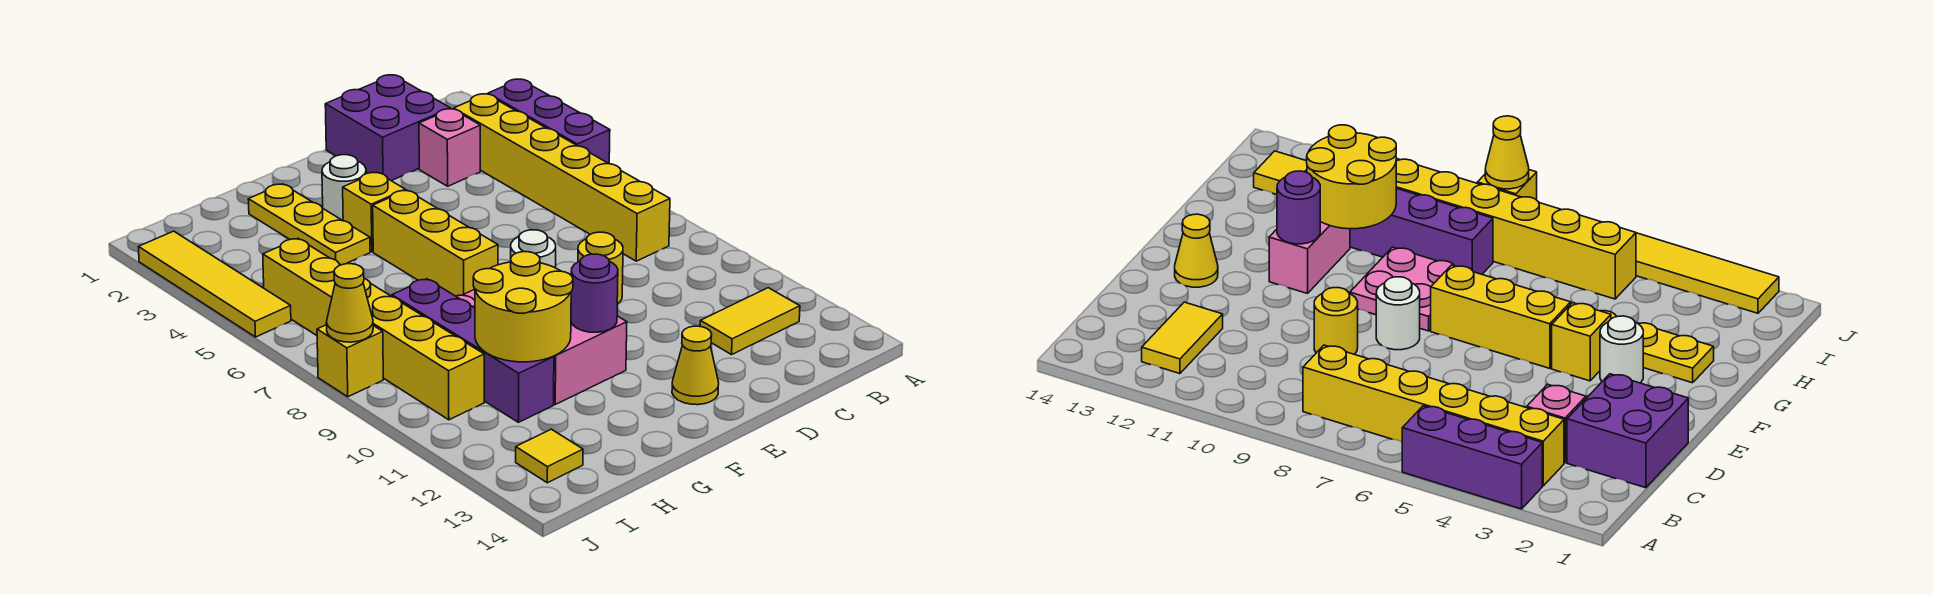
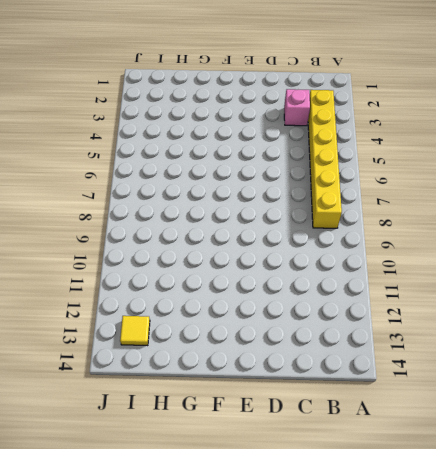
none -> purple 1x3 brick [488,79,610,164]
none -> yellow 1x2 tile [700,288,800,355]
none -> purple 2x2 brick [325,75,451,181]

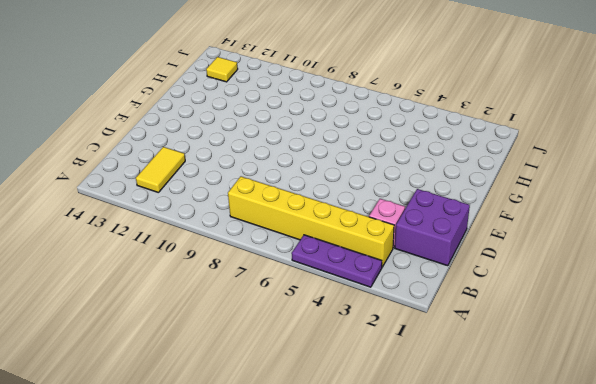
purple 1x3 plate [292,235,382,287] -> purple 1x3 brick [488,79,610,164]
none -> yellow 1x1 round brick [578,232,623,304]
none -> white 1x1 round brick [511,230,556,268]
none -> yellow 1x1 cone [672,326,719,405]

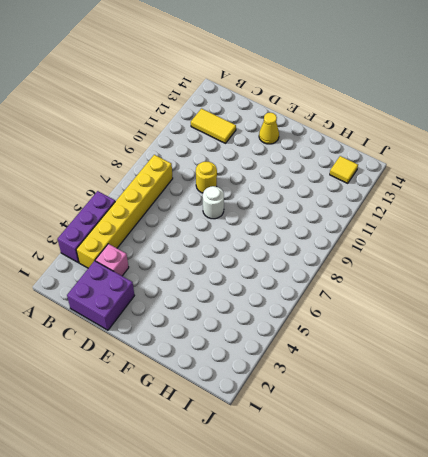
none -> white 1x1 round brick [322,155,366,221]
none -> yellow 1x1 brick [343,172,405,252]
none -> yellow 1x3 brick [373,190,498,296]

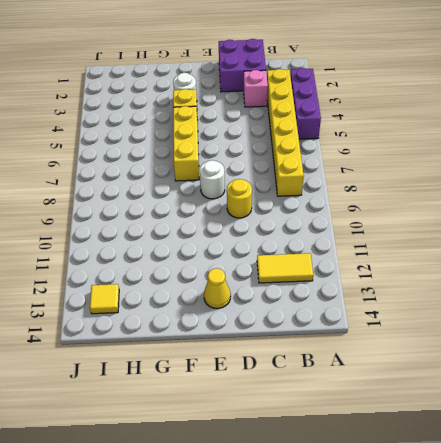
none -> pink 2x2 plate [1350,247,1454,331]
none -> pink 1x2 brick [554,316,627,404]
none -> yellow 1x3 plate [248,184,370,265]

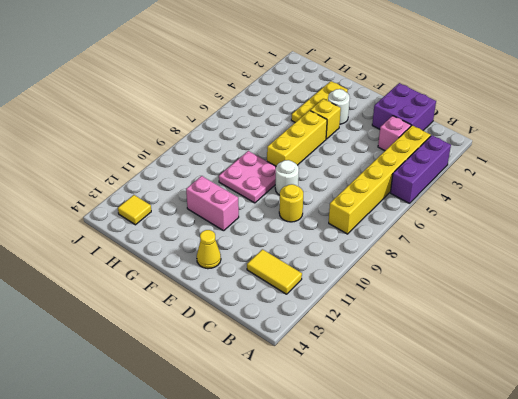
none -> purple 1x4 brick [392,279,554,422]
none -> yellow 1x6 brick [263,239,484,420]
none -> yellow 1x4 tile [139,231,291,337]

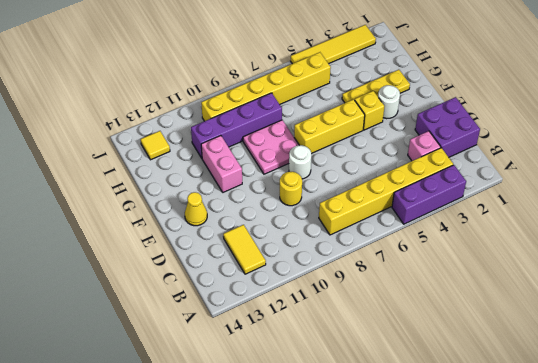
none -> yellow 1x1 brick [317,325,383,397]
none -> purple 1x1 round brick [571,254,618,332]
none -> yellow 2x2 round brick [473,252,573,362]

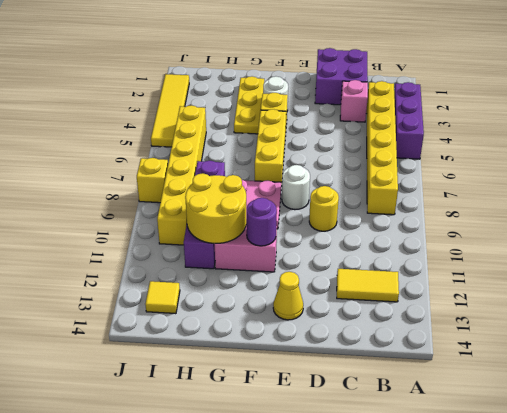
none -> yellow 1x1 cone [326,264,373,342]

